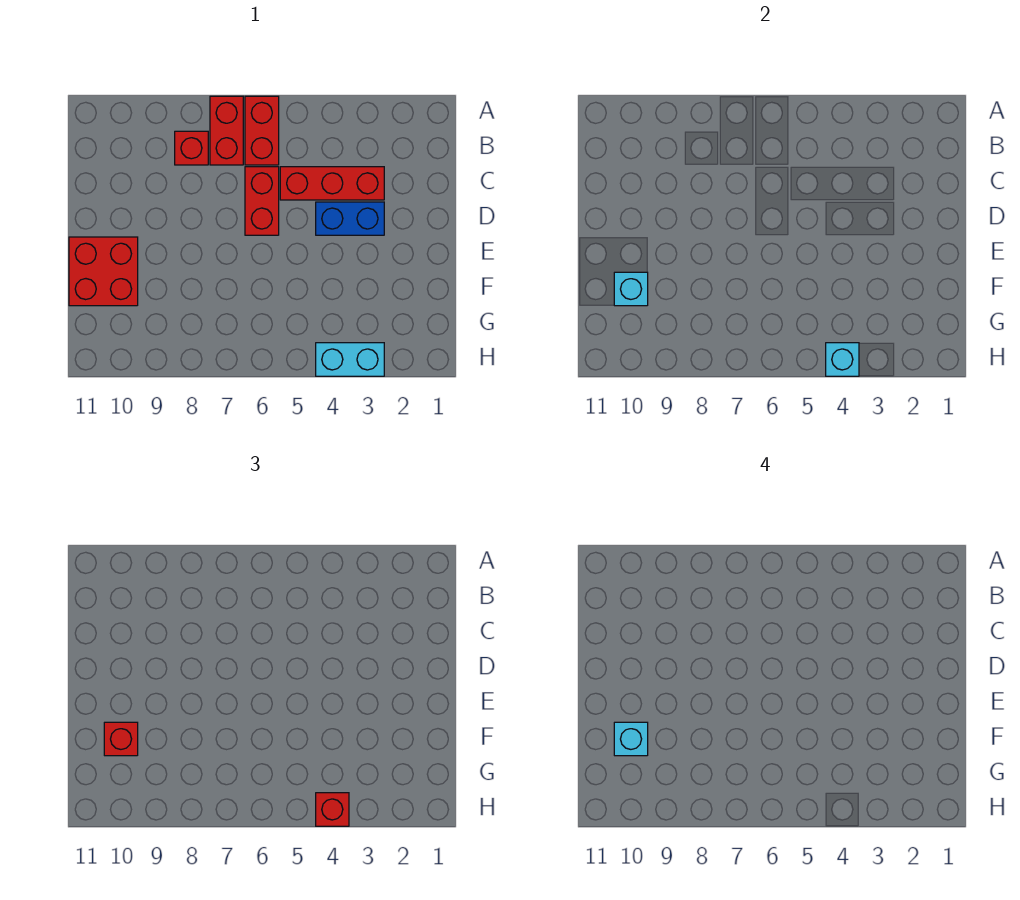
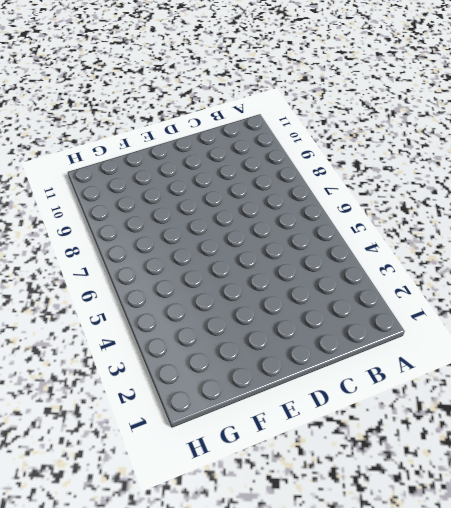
none -> red 1x2 brick [245,96,279,165]
none -> red 1x2 brick [210,96,243,165]
none -> red 1x1 brick [175,131,208,165]

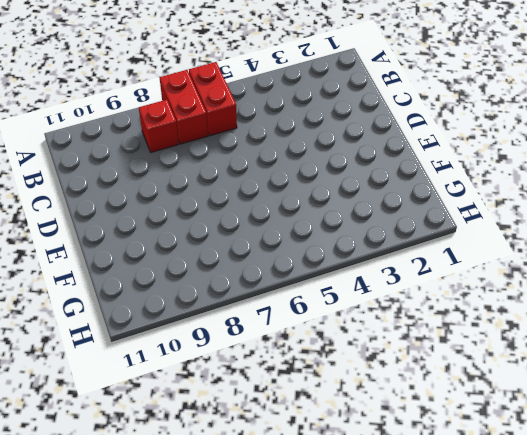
none -> red 1x3 brick [280,167,384,200]
none -> red 1x2 brick [245,167,279,235]
none -> blue 1x2 brick [316,202,384,235]

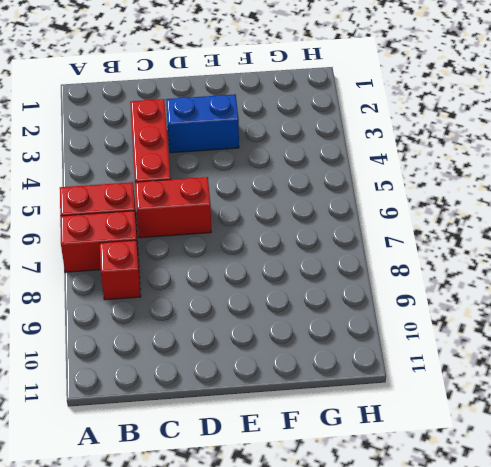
blue 1x2 brick [166,94,239,153] -> blue 1x2 brick turned to [316,202,384,235]
none -> red 2x2 brick [69,237,138,306]
none -> cyan 1x2 brick [316,343,384,376]
none -> cyan 1x1 brick [614,272,648,306]

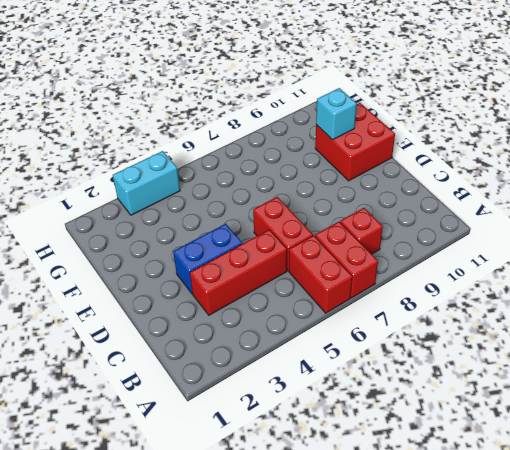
none -> cyan 1x1 brick [826,343,859,376]
none -> red 1x1 brick [104,722,138,756]
none -> red 1x1 brick [316,793,349,826]

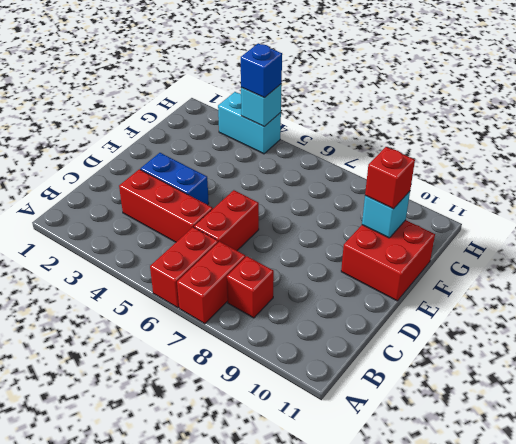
blue 1x1 brick [241,43,282,98] -> red 1x1 brick [316,793,349,826]
none -> cyan 1x1 brick [614,722,648,756]

